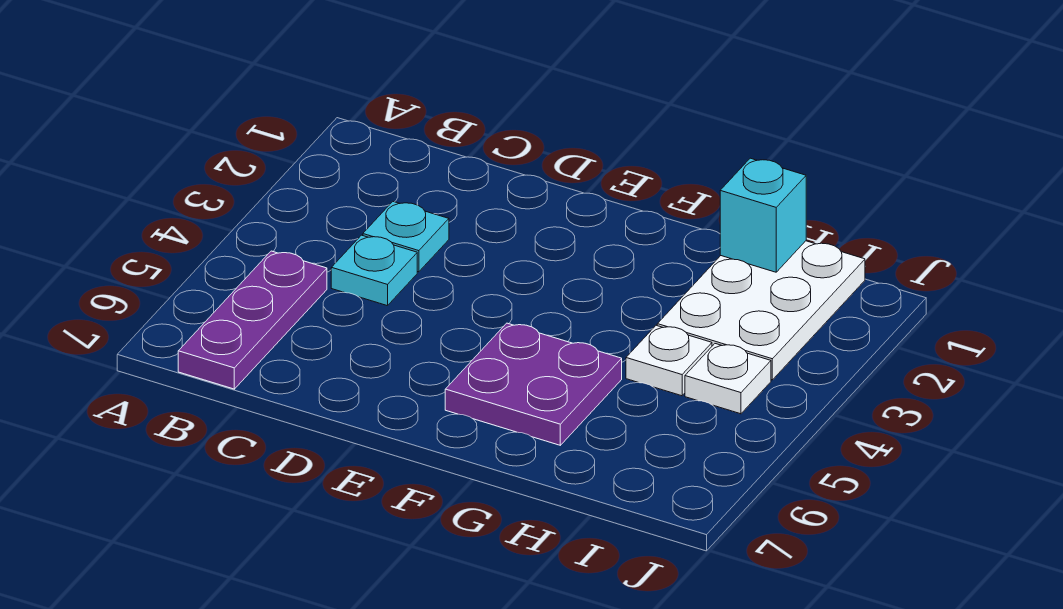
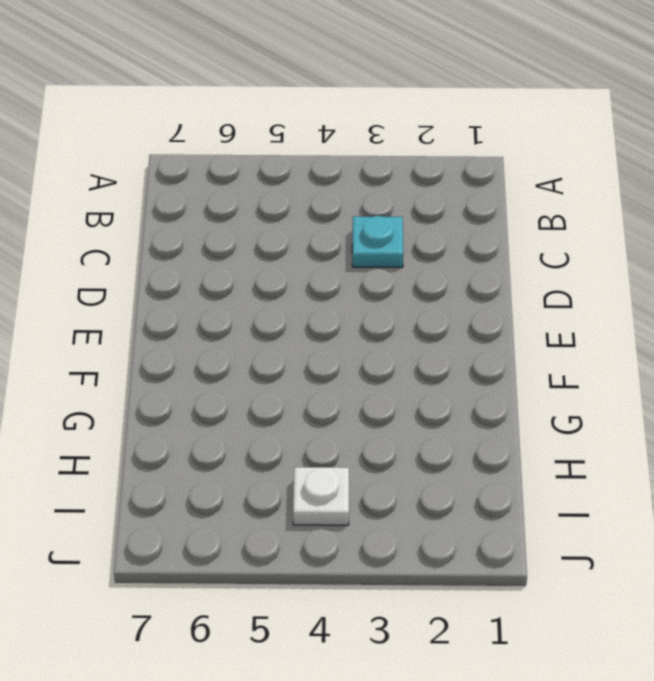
none -> purple 1x3 plate [178,251,327,389]
none -> cyan 1x1 plate [331,235,417,306]

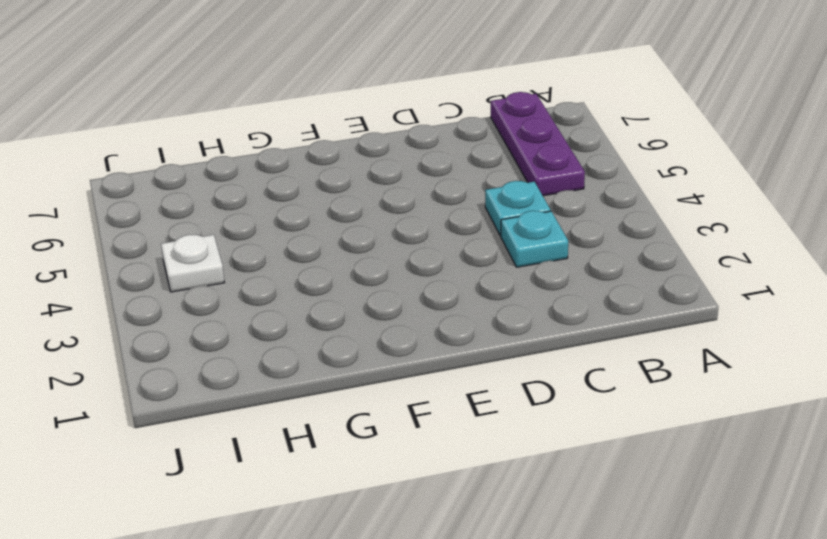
none -> purple 2x2 plate [445,323,622,445]
none -> white 2x3 plate [657,241,865,380]

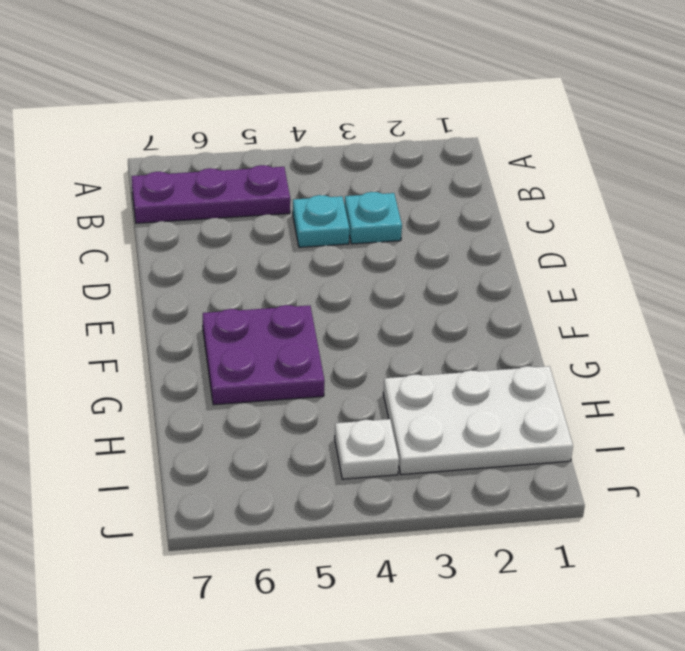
none -> white 1x1 plate [626,325,712,396]
none -> cyan 1x1 brick [720,158,806,272]

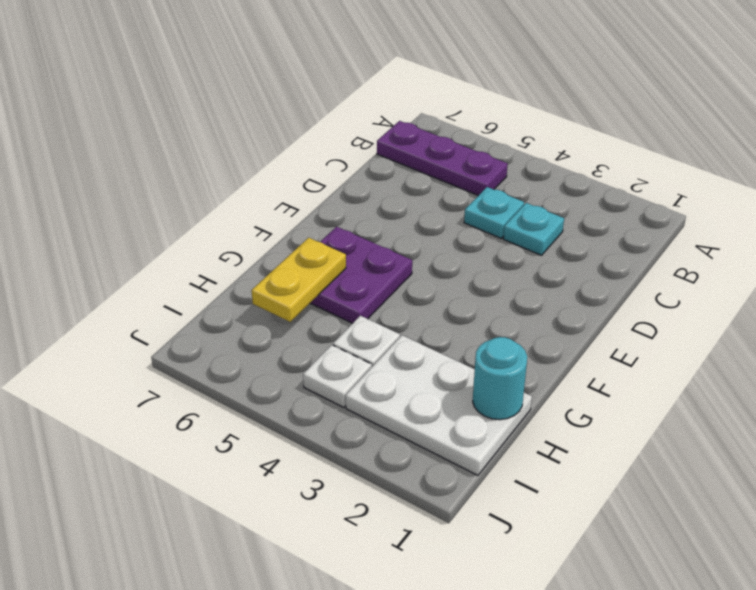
yellow 1x2 plate [252,238,346,322] -> none
cyan 1x1 round brick [473,337,527,420] -> cyan 1x1 brick [720,158,806,272]

